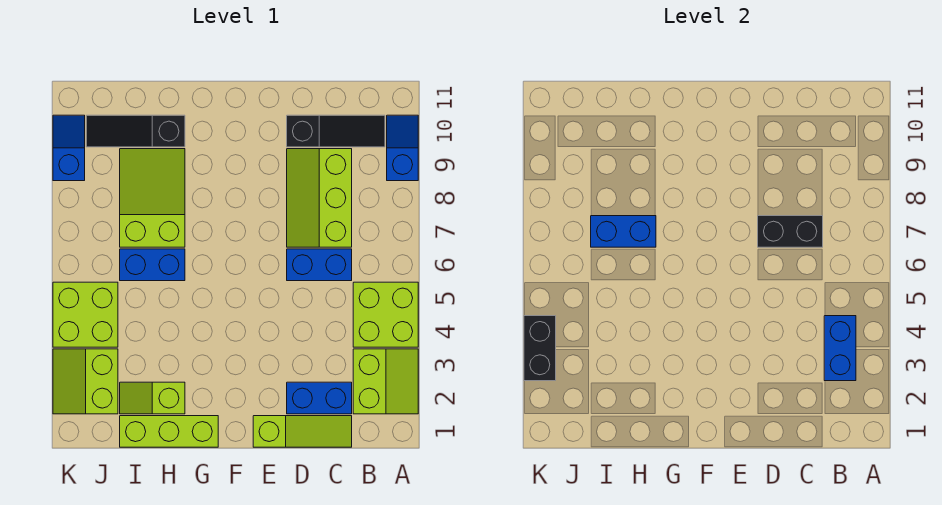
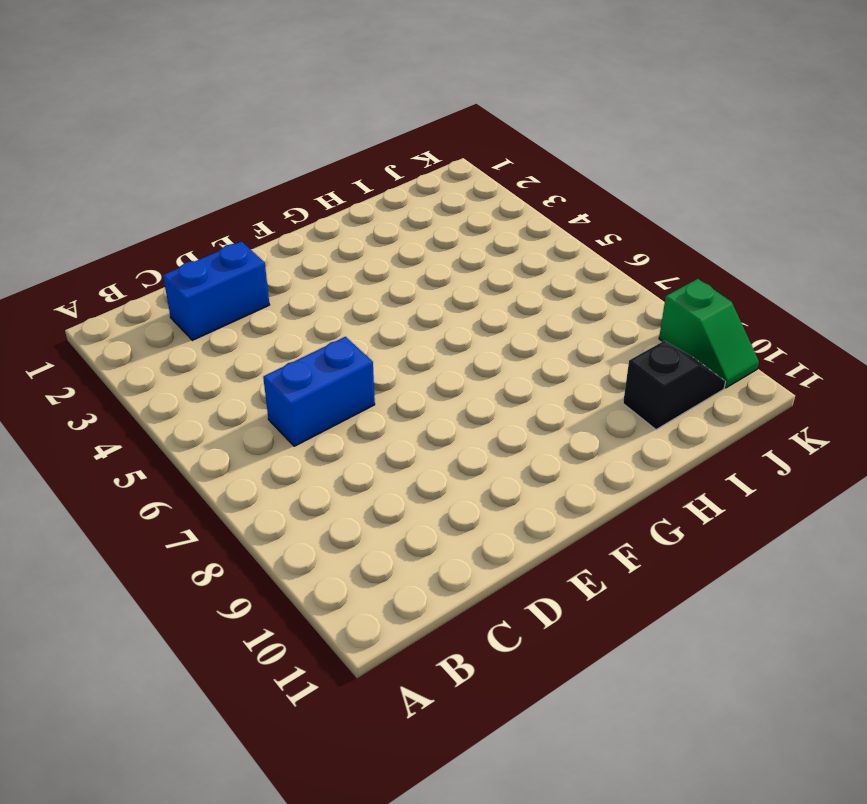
black 1x2 slope [623,341,726,430] -> black 1x3 slope [86,115,185,147]
green 1x2 slope [659,279,759,388] -> blue 1x2 slope [53,115,85,181]
none -> lime 2x2 slope [353,349,418,414]
none -> lime 2x2 brick [353,282,418,347]
none -> blue 1x2 slope [387,115,418,181]

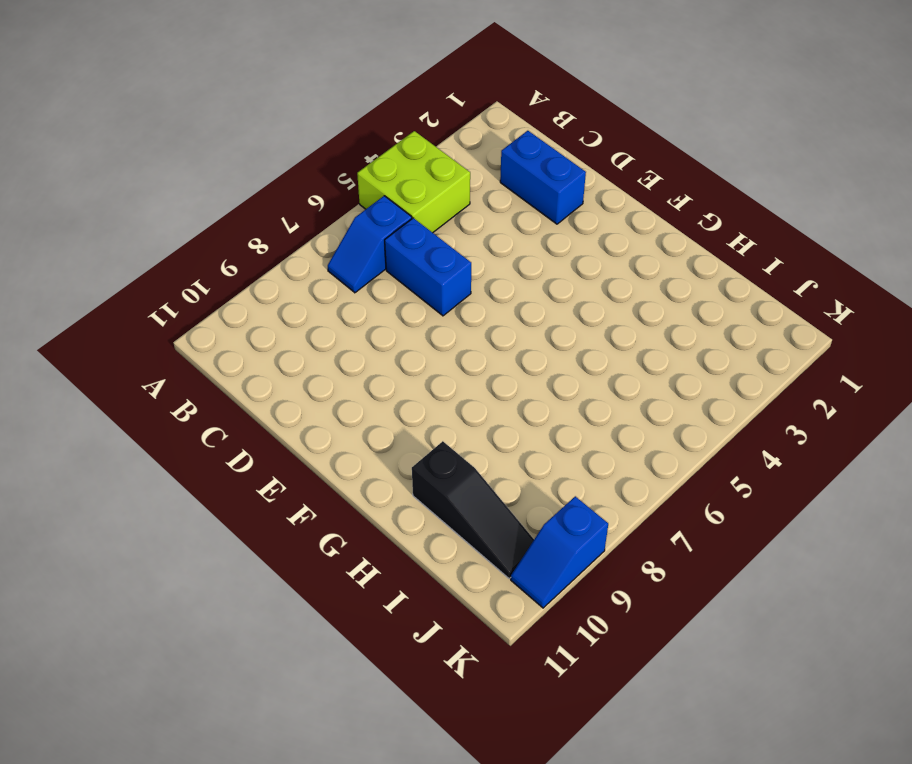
blue 1x2 slope [328,196,412,293] -> blue 1x2 slope moved to [387,115,418,181]
none -> lime 2x2 slope [353,349,418,414]
none -> black 1x3 slope [287,115,385,147]
none -> lime 1x3 slope [253,416,352,447]

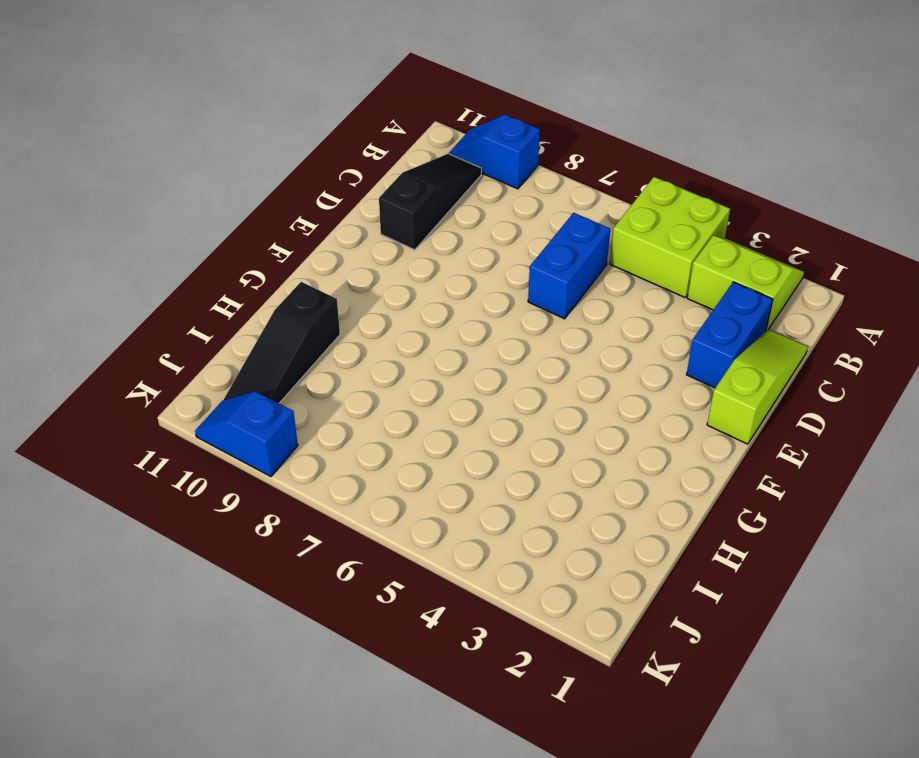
none -> lime 2x3 slope [287,149,352,247]
none -> lime 1x3 brick [120,416,218,447]
none -> lime 1x2 slope [120,382,185,414]

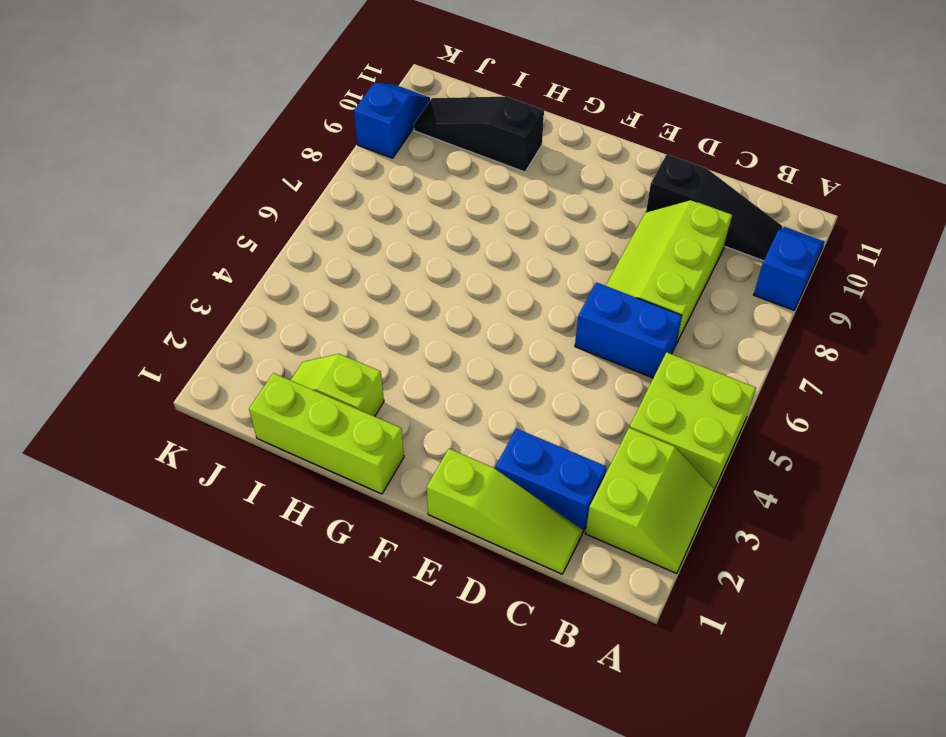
none -> blue 1x2 brick [120,249,185,281]
none -> lime 2x3 slope [120,149,185,247]
none -> lime 2x2 slope [53,349,118,414]

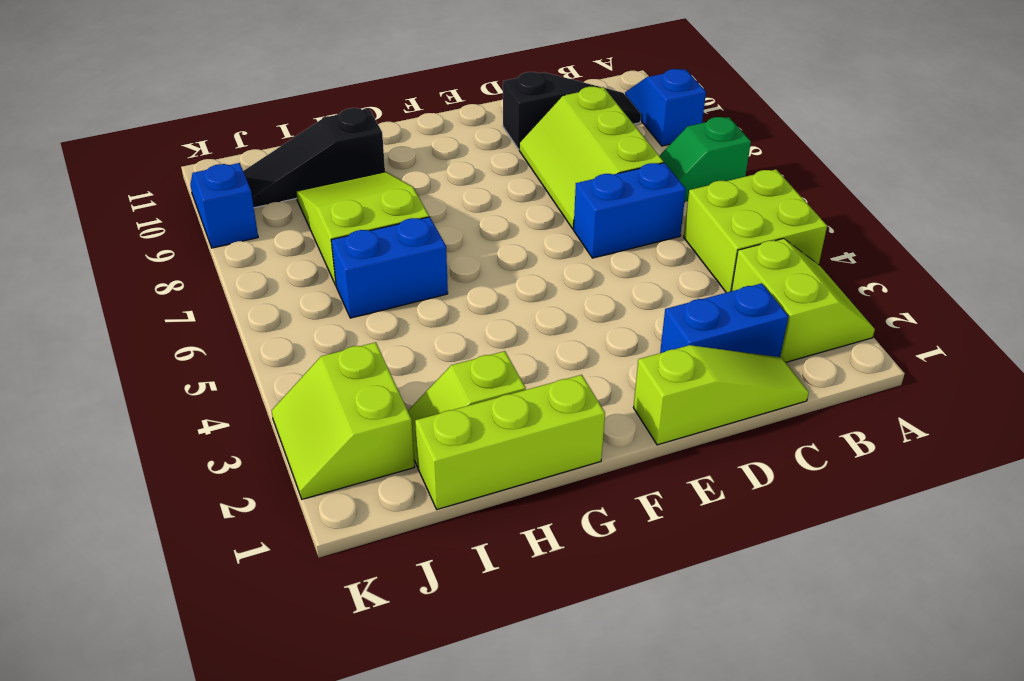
green 1x2 slope [660,117,751,202] -> none
none -> lime 2x2 brick [53,282,118,347]
none -> blue 1x2 brick [824,316,856,381]
none -> black 1x2 brick [758,216,823,247]

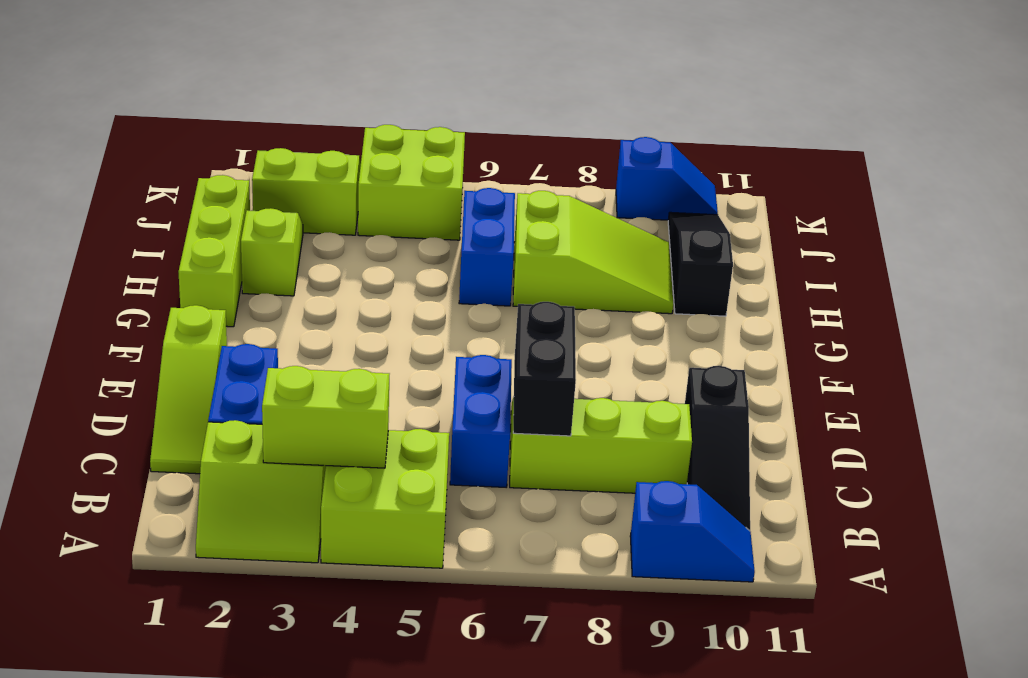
lime 1x2 brick [262,366,389,468] -> blue 1x2 brick [824,316,856,381]
none -> blue 1x2 brick [591,216,656,247]
none -> black 1x2 brick [524,316,556,381]

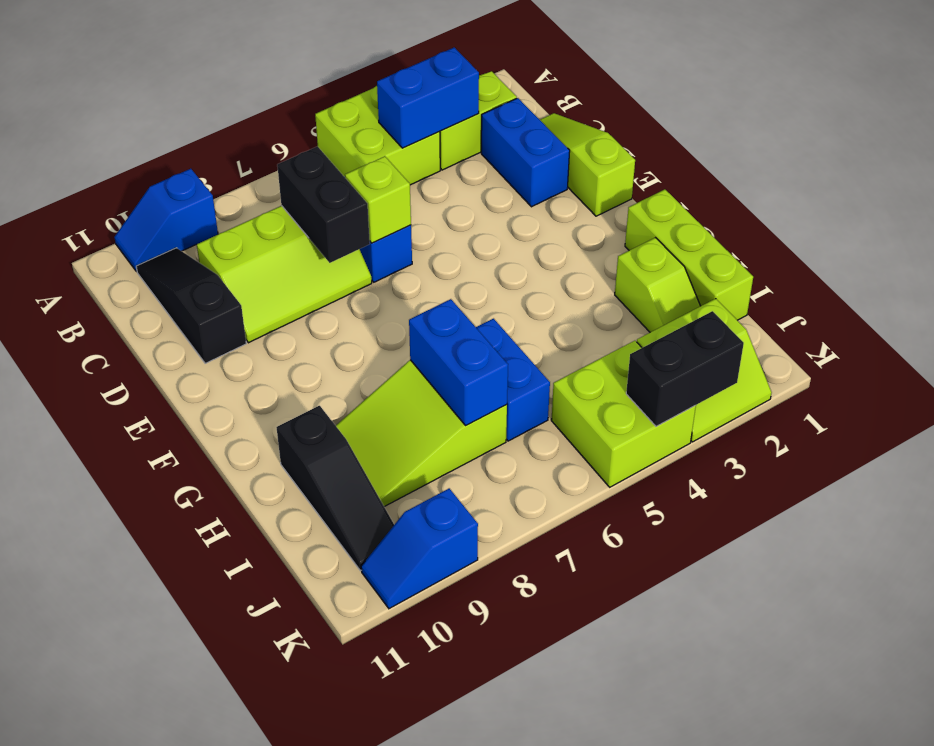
lime 1x1 brick [345,156,411,243] -> none

